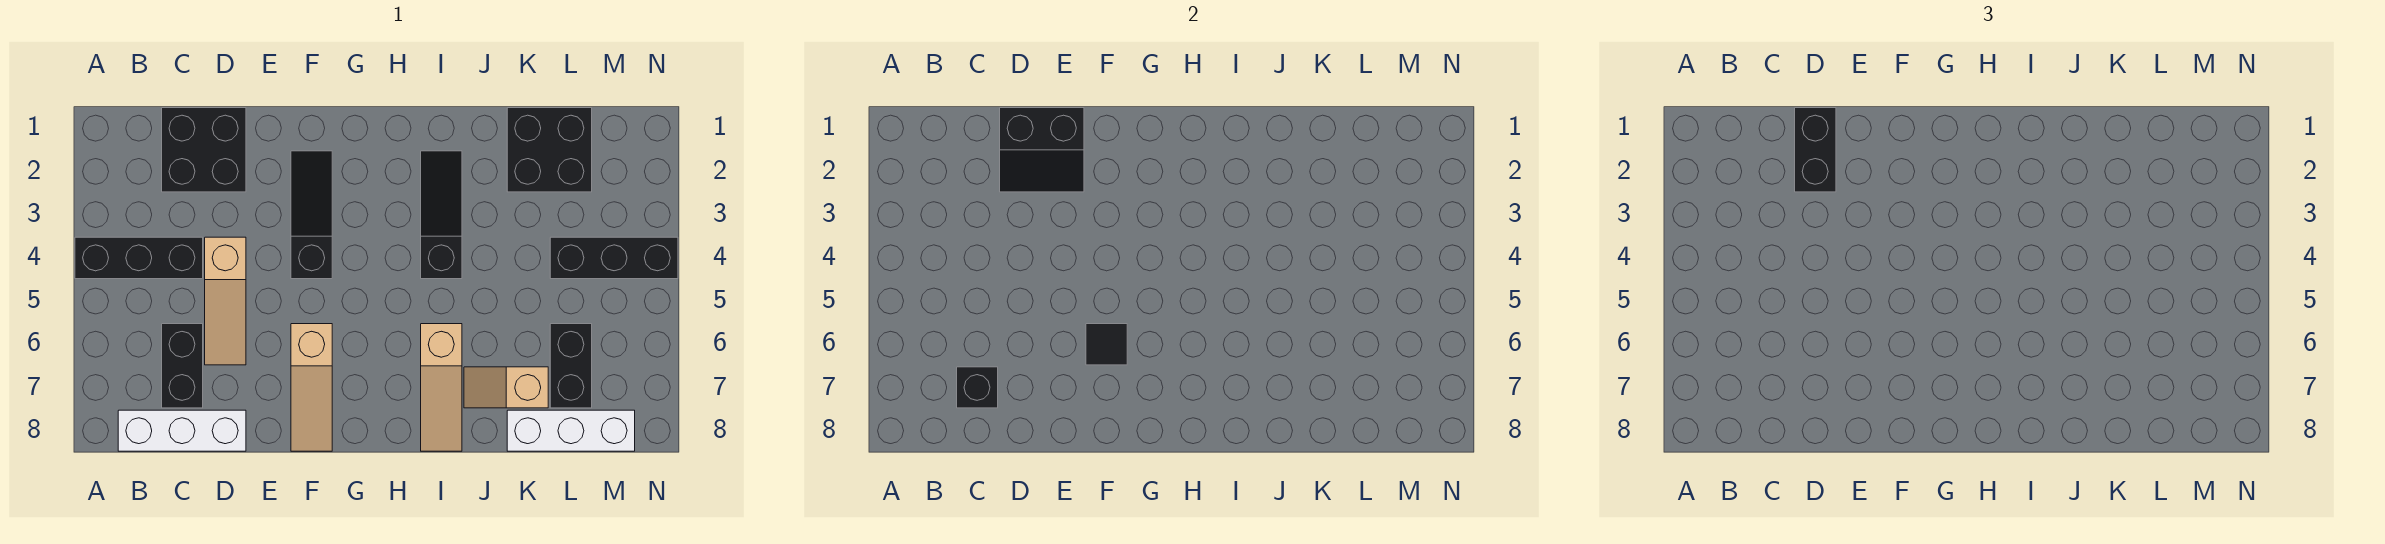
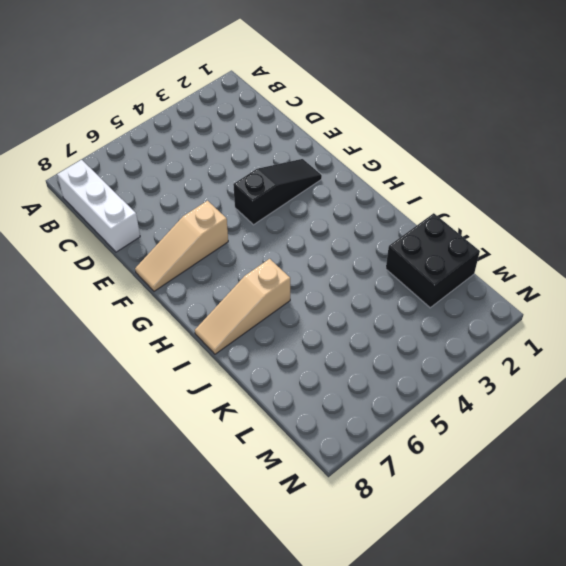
none -> black 1x3 brick [75,237,203,279]
none -> black 2x2 brick [162,108,246,192]
none -> black 1x2 brick [162,324,203,408]

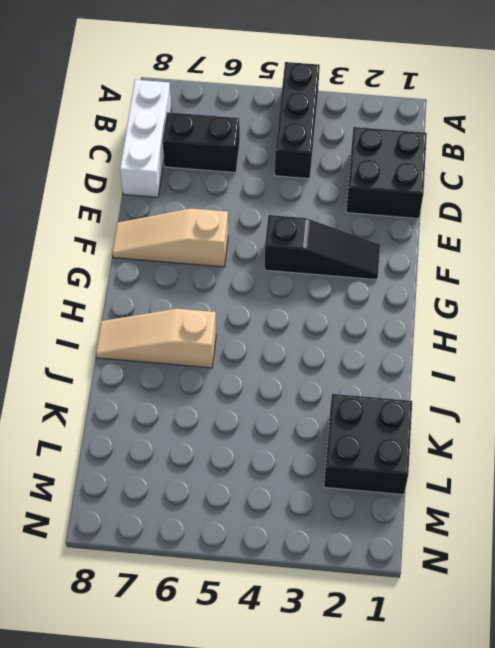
none -> tan 1x3 slope [205,237,246,365]
none -> black 1x3 slope [421,151,462,279]
none -> tan 1x2 slope [464,367,548,408]

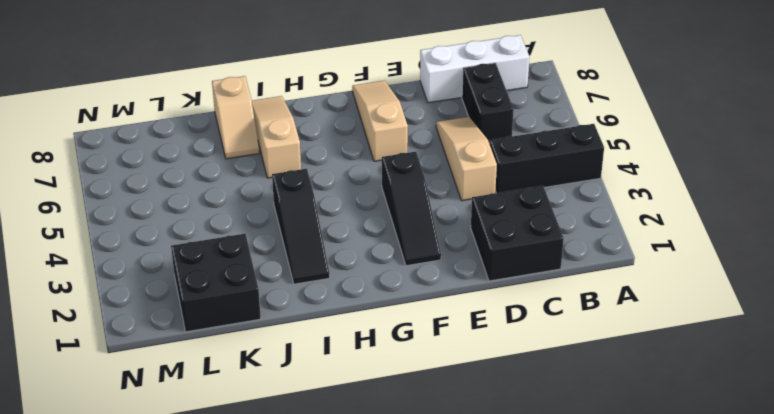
tan 1x2 slope [212,76,259,159] -> tan 1x2 slope turned to [464,367,548,408]
none -> white 1x3 brick [507,410,635,451]
none -> black 1x3 brick [550,237,678,279]
none -> black 1x2 brick [550,324,592,408]

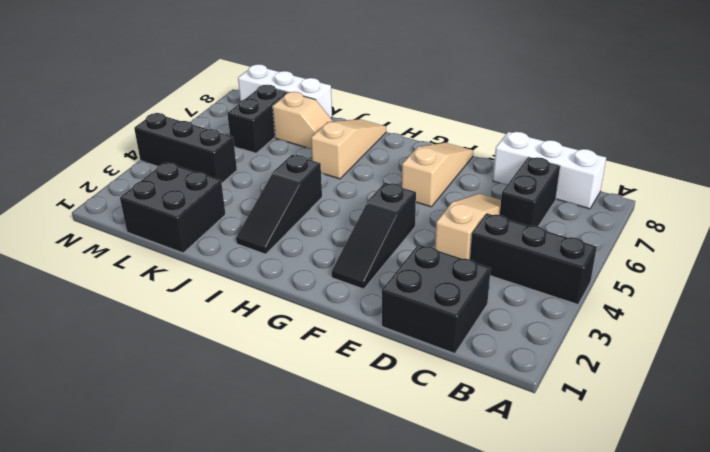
none -> black 1x1 brick [957,367,998,408]
none -> black 2x2 slope [1000,108,1084,192]
none -> black 1x1 tile [1086,324,1127,365]

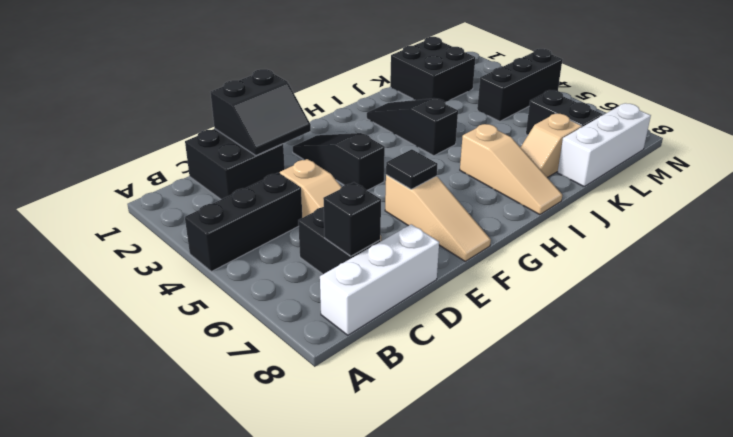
none -> black 1x2 brick [1795,108,1836,192]

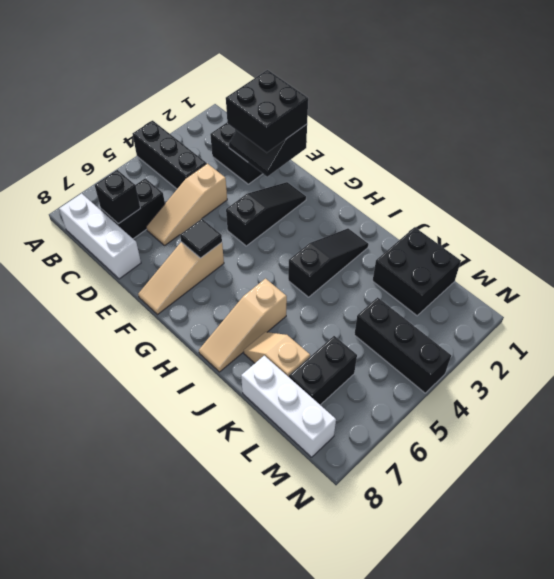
black 2x2 brick [226,70,308,153] -> black 1x2 brick [1795,108,1836,192]

